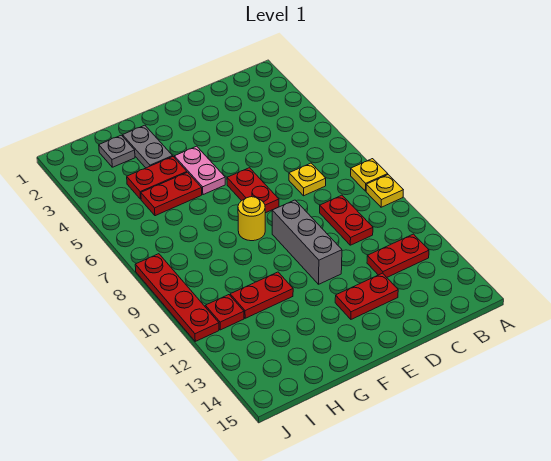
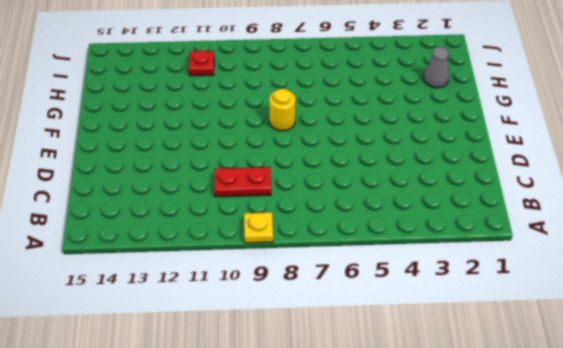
grey 1x1 cone [424,47,449,88] -> grey 1x1 plate [99,135,135,167]
none -> yellow 1x1 plate [351,159,388,191]
none -> red 1x2 plate [367,234,429,277]
none -> yellow 1x1 plate [289,163,326,196]

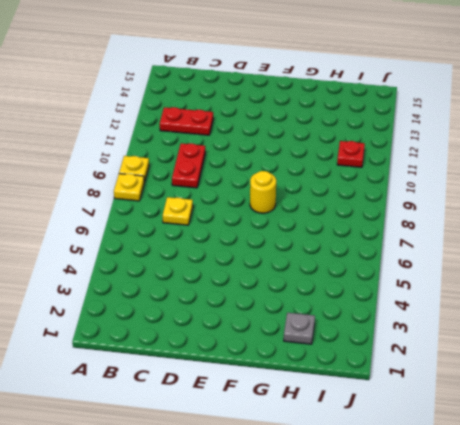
none -> red 1x2 plate [335,273,398,319]
none -> red 1x2 plate [227,168,279,213]
none -> grey 1x3 brick [272,200,342,284]

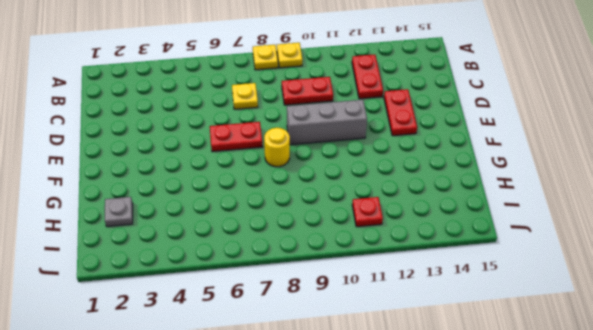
none -> pink 1x2 plate [174,146,225,195]
none -> grey 1x2 plate [123,125,173,168]
none -> red 1x2 plate [127,157,187,199]

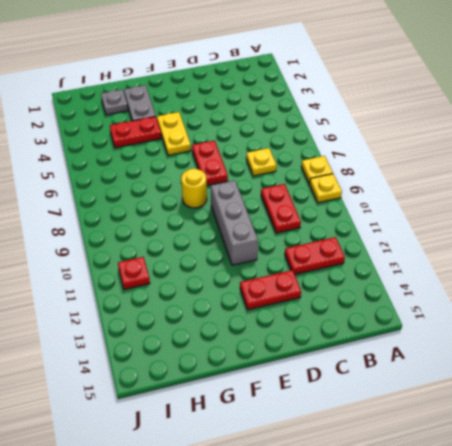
yellow 1x2 plate [157,112,191,155] -> pink 1x2 plate [174,146,225,195]
none -> red 1x2 plate [141,172,202,216]
none -> red 1x2 plate [230,272,293,318]
none -> red 1x4 plate [135,254,219,341]

